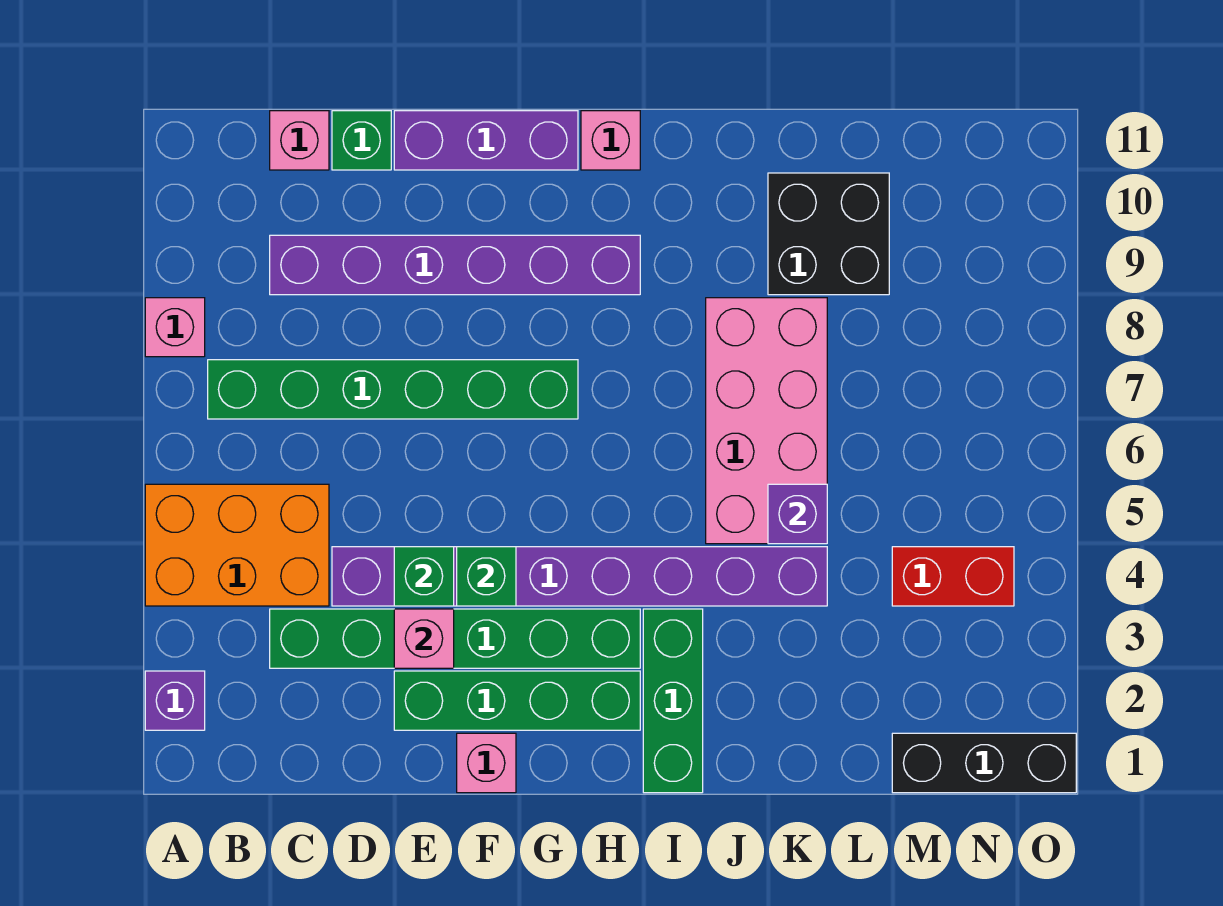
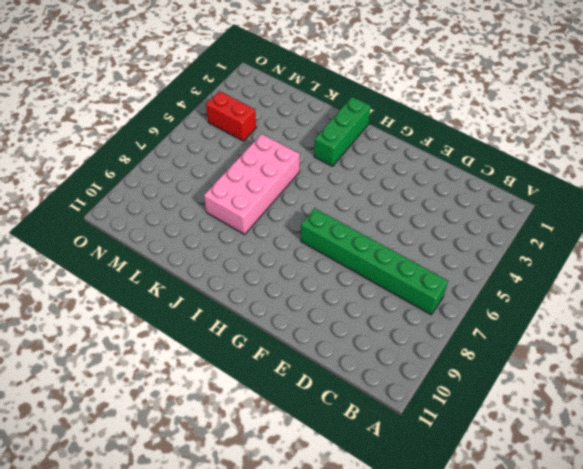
none -> purple 1x1 brick [145,671,205,730]
none -> orange 2x3 brick [145,484,329,606]
none -> pink 1x1 brick [145,298,205,357]

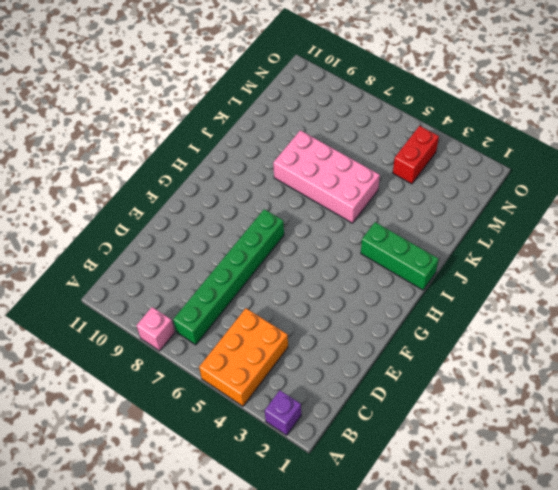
none -> green 1x6 brick [270,609,640,668]
none -> purple 1x6 brick [270,235,640,295]
none -> pink 1x1 brick [270,111,329,170]

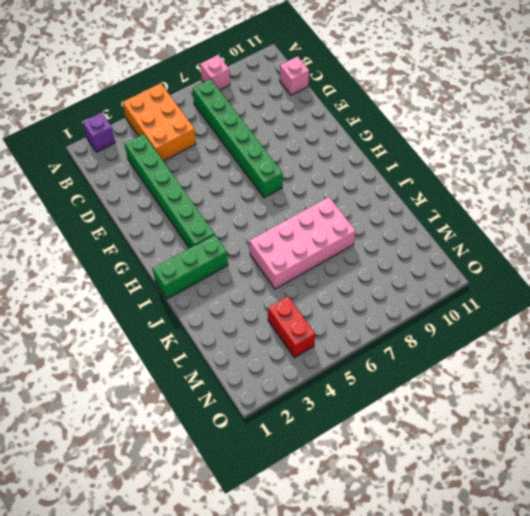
none -> purple 1x6 brick [270,235,640,295]
none -> purple 1x8 brick [332,547,827,606]
none -> green 1x1 brick [332,111,391,170]

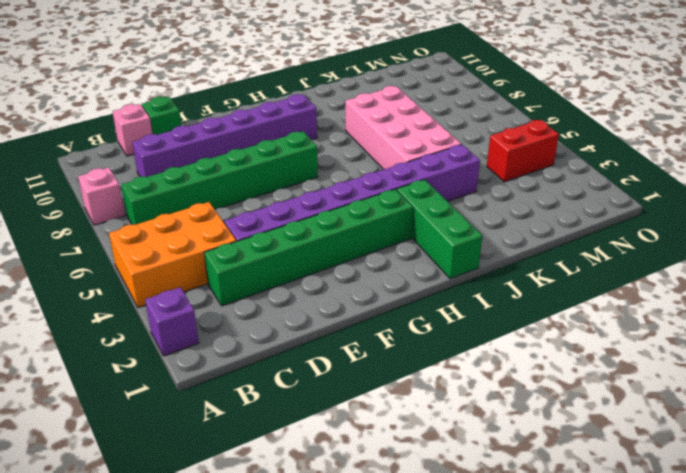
none -> green 1x4 brick [394,671,640,730]
none -> purple 1x3 brick [394,111,578,170]
none -> pink 1x1 brick [457,733,516,793]

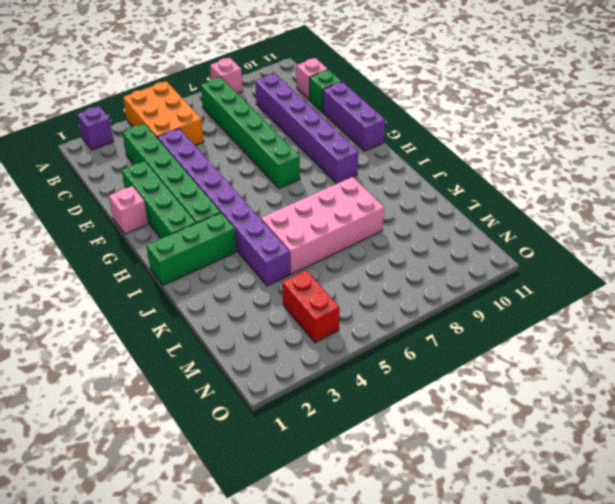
none -> pink 1x1 brick [581,111,640,170]
none -> black 2x2 brick [768,173,889,295]
none -> black 1x3 brick [892,733,1076,793]

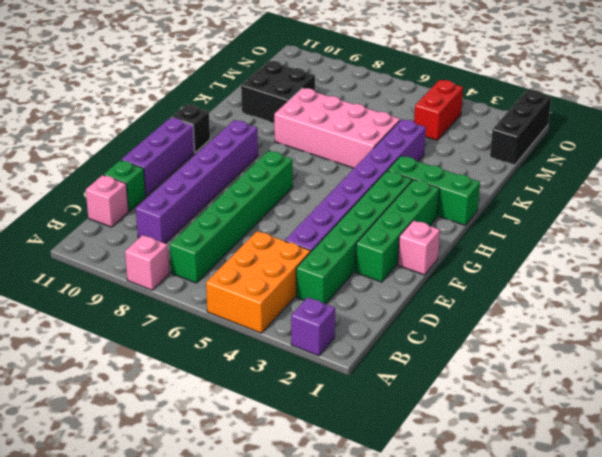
black 1x1 brick [171,104,210,152] -> pink 1x1 brick [581,111,640,170]
none -> pink 1x1 brick [394,609,454,668]
none -> green 1x1 brick [394,547,454,606]
none -> green 1x1 brick [457,547,516,606]

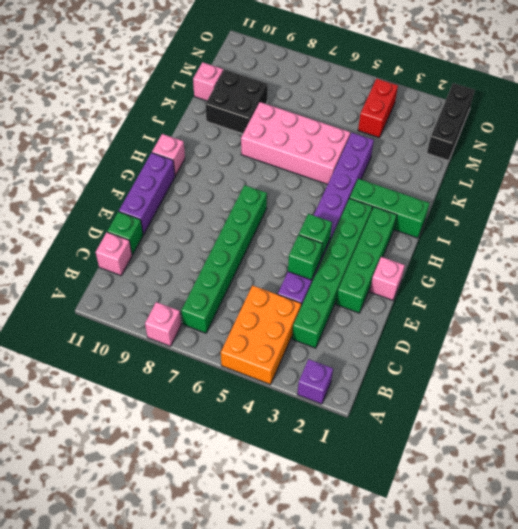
pink 1x1 brick [193,62,223,101] -> pink 1x1 brick moved to [394,609,454,668]
none -> purple 1x6 brick [270,235,640,295]
none -> purple 1x1 brick [768,484,827,544]

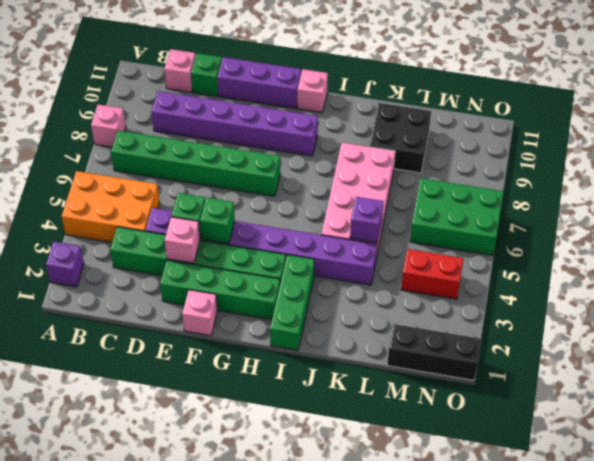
green 2x3 brick [410,178,504,255] -> none

